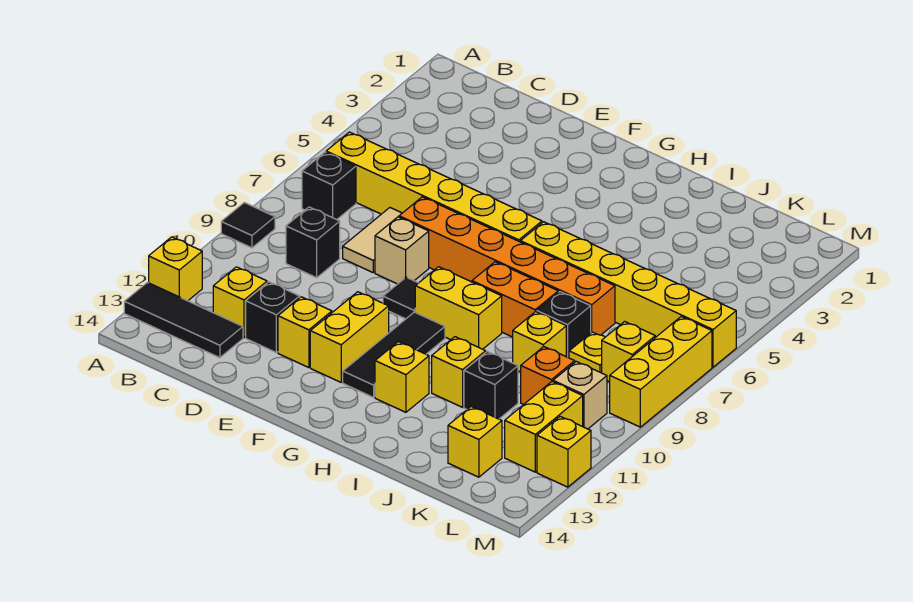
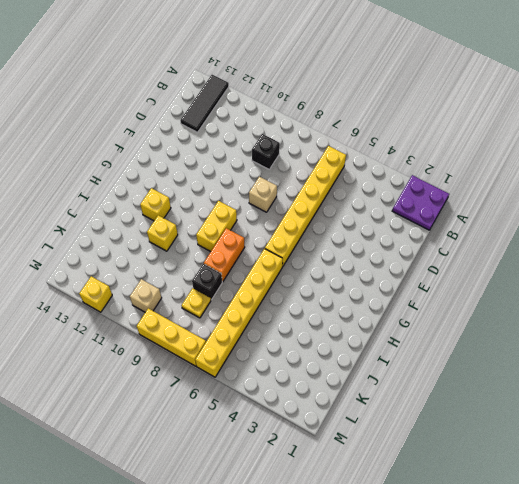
purple 2x2 plate [392,175,449,230] -> none
none -> black 1x1 tile [221,203,275,248]
none -> yellow 1x1 brick [149,237,202,301]
none -> black 1x1 brick [302,152,356,220]
none -> yellow 1x1 brick [213,267,267,338]

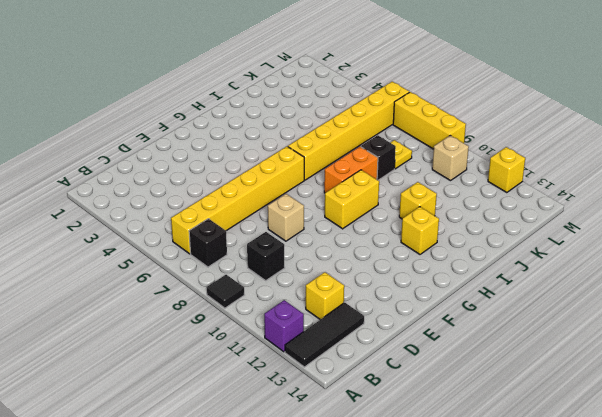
purple 1x1 brick [264,300,304,352] -> yellow 1x1 brick [149,237,202,301]
none -> tan 1x2 tile [343,208,402,272]
none -> black 1x1 brick [246,282,300,352]
none -> orange 1x6 brick [399,197,615,335]
none -> yellow 1x1 brick [278,297,332,368]

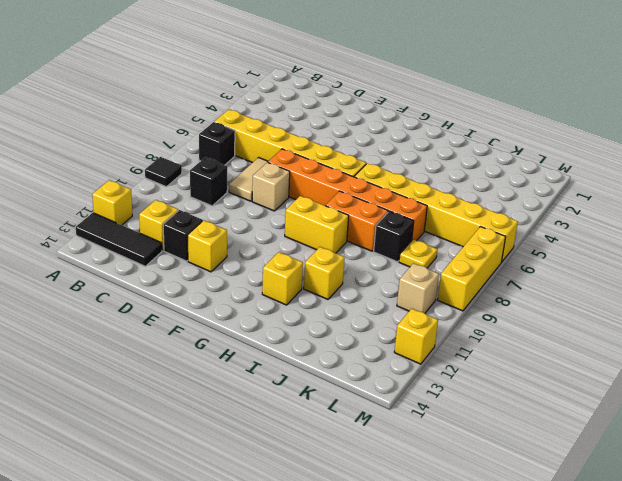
none -> black 1x1 tile [383,277,418,319]
none -> yellow 1x2 brick [310,292,389,382]
none -> black 1x3 tile [343,312,445,397]
none -> yellow 1x1 brick [513,312,566,372]

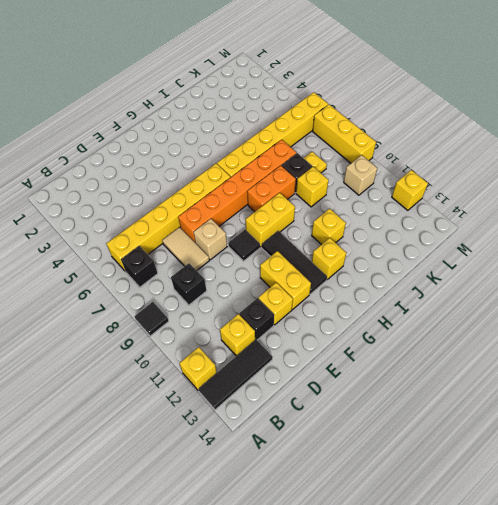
none -> black 1x1 brick [464,352,518,419]
none -> orange 1x1 brick [521,347,575,405]
none -> yellow 1x1 brick [448,407,502,477]
none -> yellow 1x1 brick [602,322,655,382]

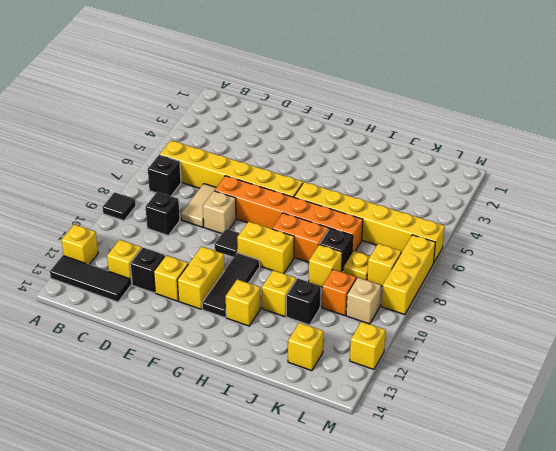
none -> yellow 1x2 brick [505,382,583,472]

